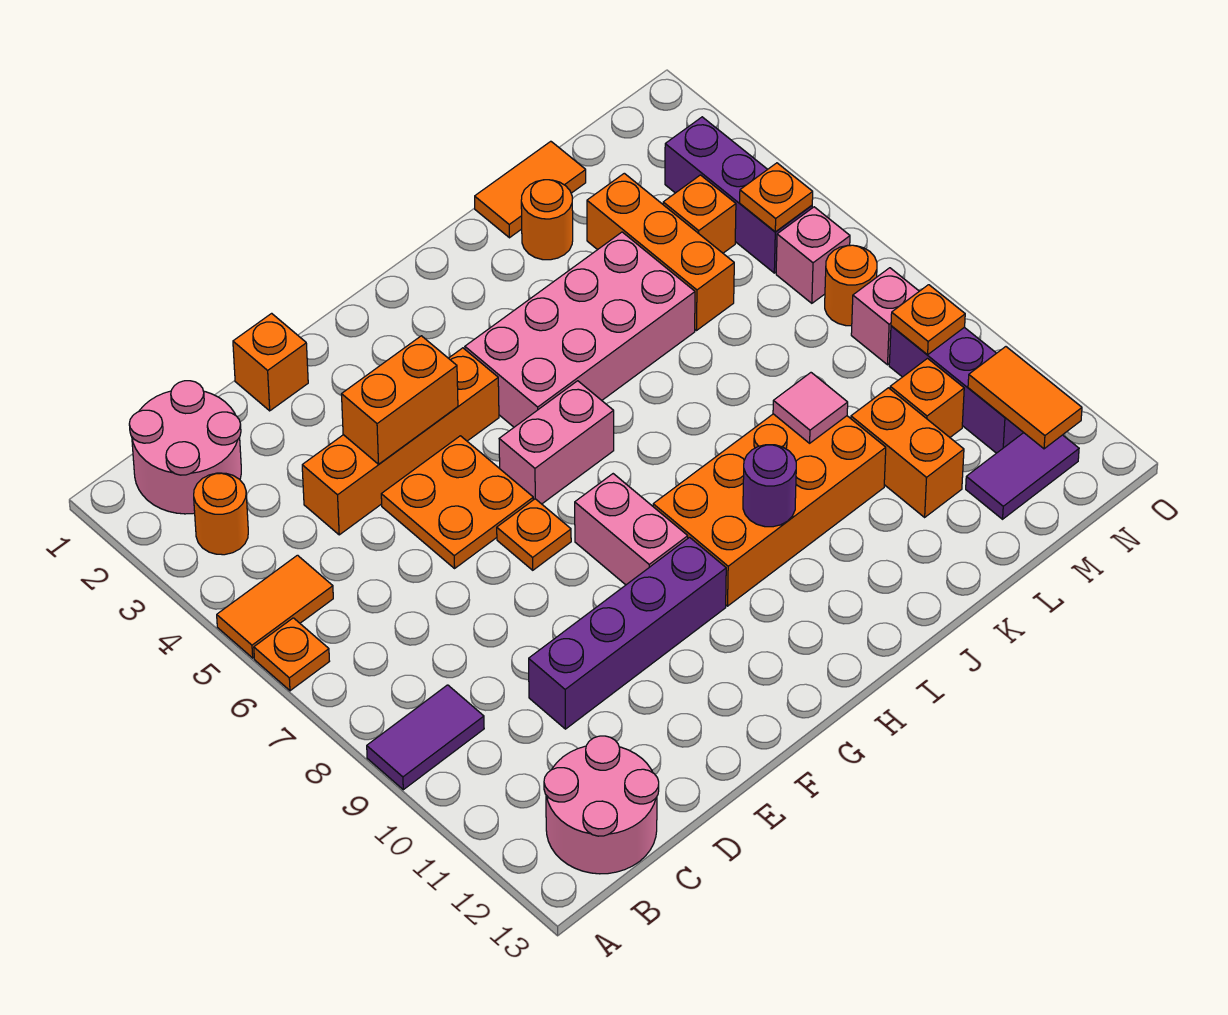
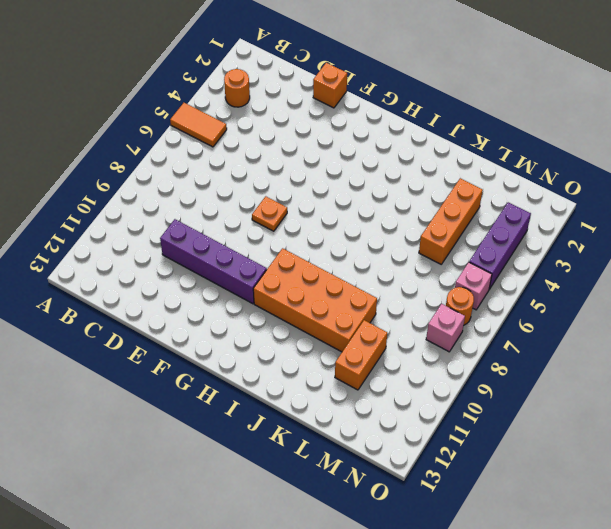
none -> orange 1x1 plate [254,618,330,691]
none -> purple 1x2 tile [367,685,484,790]
none -> pink 2x2 round brick [129,381,241,514]
none -> pink 2x2 round brick [544,736,659,874]

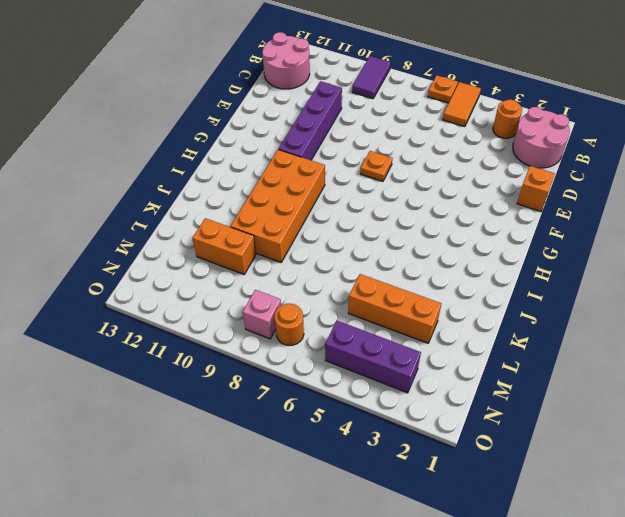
none -> orange 1x4 brick [302,348,499,535]
none -> orange 2x2 plate [381,436,533,568]
none -> pink 1x2 brick [499,381,614,504]
none -> pink 1x2 brick [575,474,688,585]

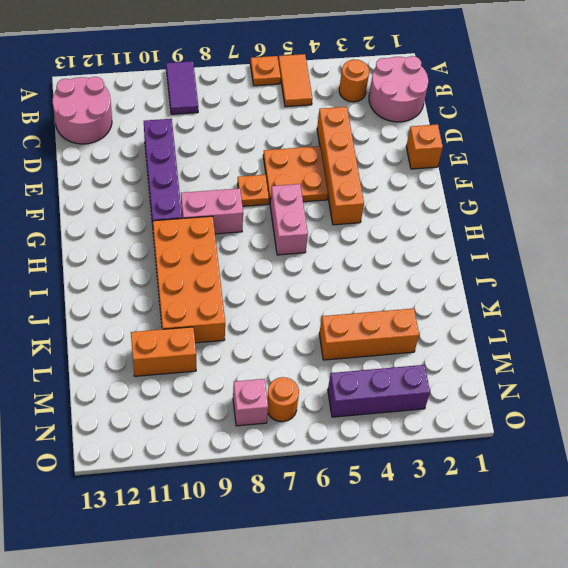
none -> pink 2x4 brick [465,232,695,427]
none -> orange 1x2 tile [475,141,586,238]
none -> orange 1x1 round brick [521,180,573,260]
none -> orange 1x1 brick [663,175,736,253]

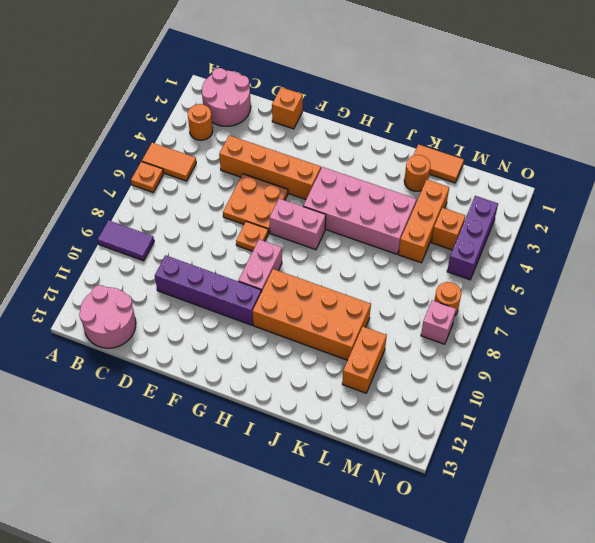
none -> orange 1x1 brick [890,359,964,437]
none -> purple 1x2 tile [966,433,1079,519]
none -> pink 1x1 brick [776,207,850,303]
none -> purple 1x3 brick [889,326,1024,453]

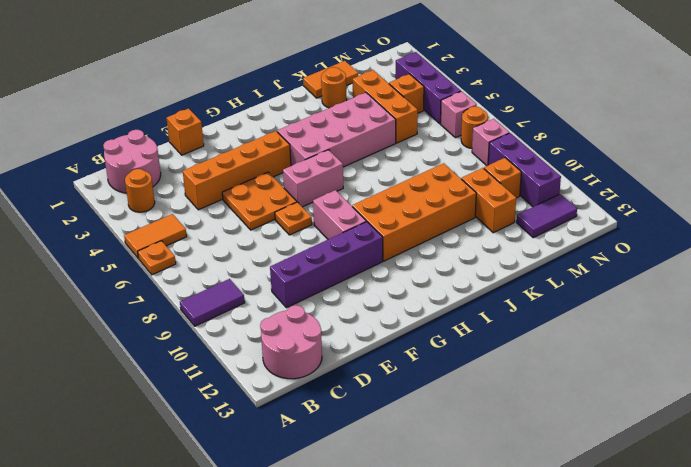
none -> orange 1x2 brick [342,336,458,464]
none -> purple 1x1 round brick [743,445,796,527]
none -> pink 1x1 tile [773,373,848,443]
none -> orange 1x1 plate [740,163,813,232]

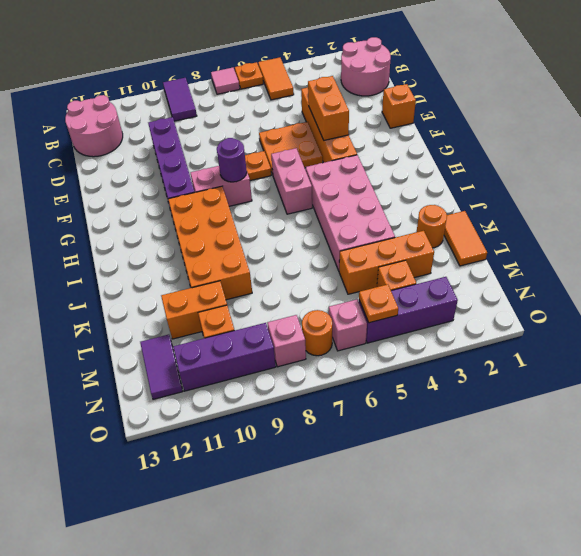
pink 1x1 tile [211,67,240,94] -> pink 1x1 tile moved to [773,373,848,443]
purple 1x1 round brick [217,138,247,182] -> purple 1x1 round brick moved to [743,445,796,527]
none -> orange 1x1 round brick [194,473,248,555]
none -> orange 1x1 plate [891,285,965,355]
none -> orange 1x2 tile [968,347,1082,449]

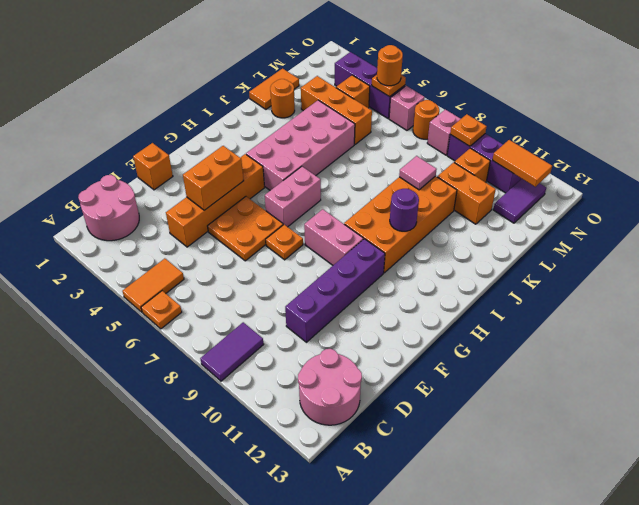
orange 1x1 round brick [377,45,403,86] -> orange 1x1 round brick moved to [194,473,248,555]

